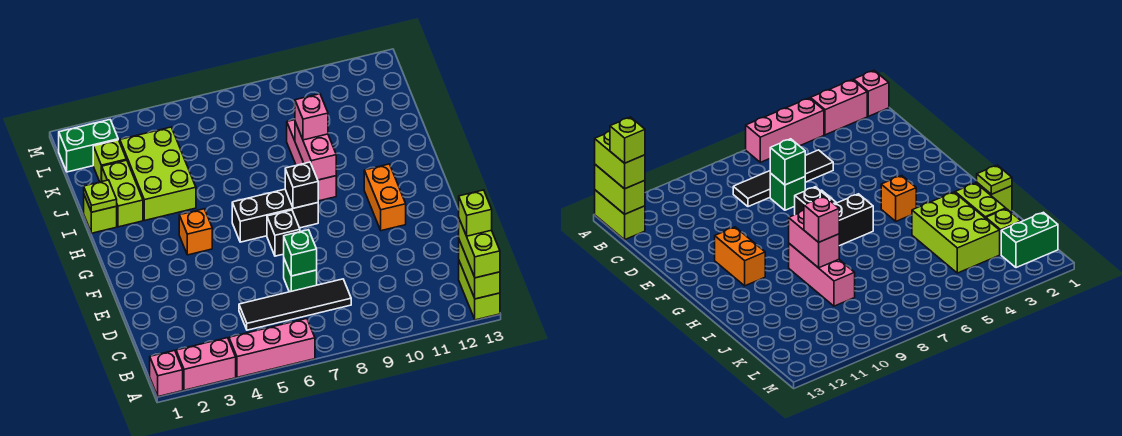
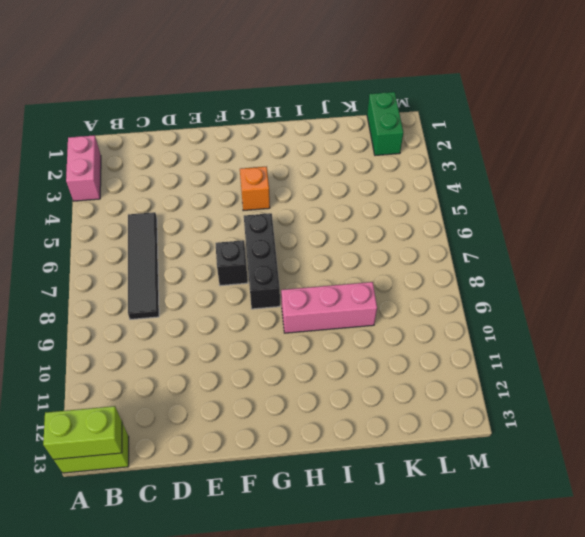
none -> pink 1x1 brick [150,350,183,397]
none -> pink 1x3 brick [229,319,315,377]
none -> green 1x1 brick [284,259,317,292]

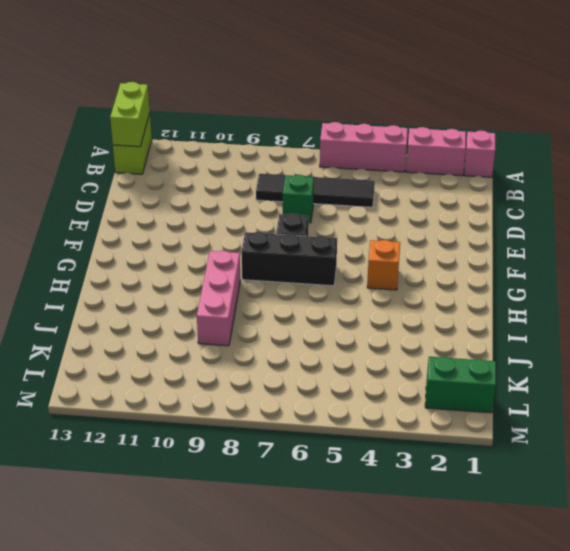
none -> orange 1x2 brick [364,164,406,231]
none -> lime 1x1 brick [84,195,117,233]
none -> lime 1x2 brick [102,160,143,227]

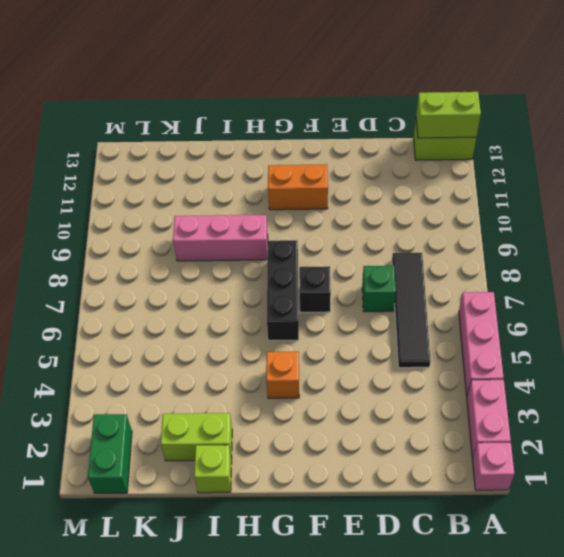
none -> lime 2x3 brick [120,127,196,221]
none -> lime 1x1 brick [93,140,127,182]
none -> green 1x1 brick [284,230,317,276]

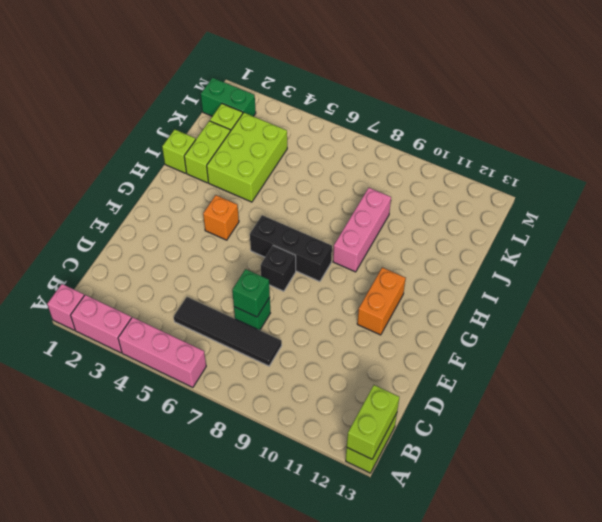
none -> black 1x1 brick [285,162,318,208]
none -> pink 1x2 brick [295,122,336,180]
none -> lime 1x1 plate [84,180,117,212]

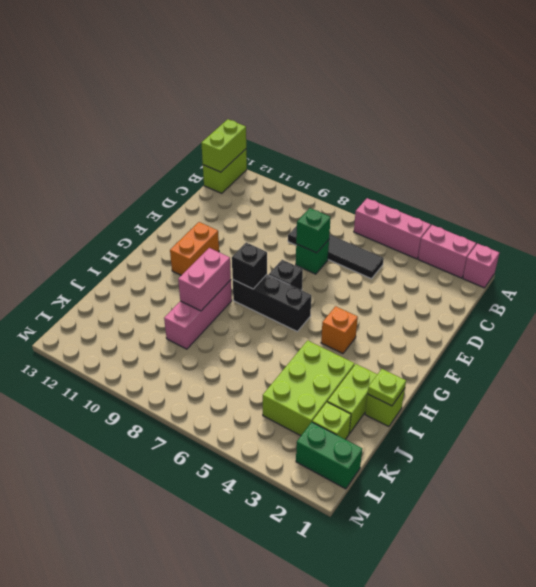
none -> lime 1x2 brick [459,219,500,278]
none -> pink 1x1 brick [295,94,328,140]
none -> lime 1x1 brick [459,190,492,236]

